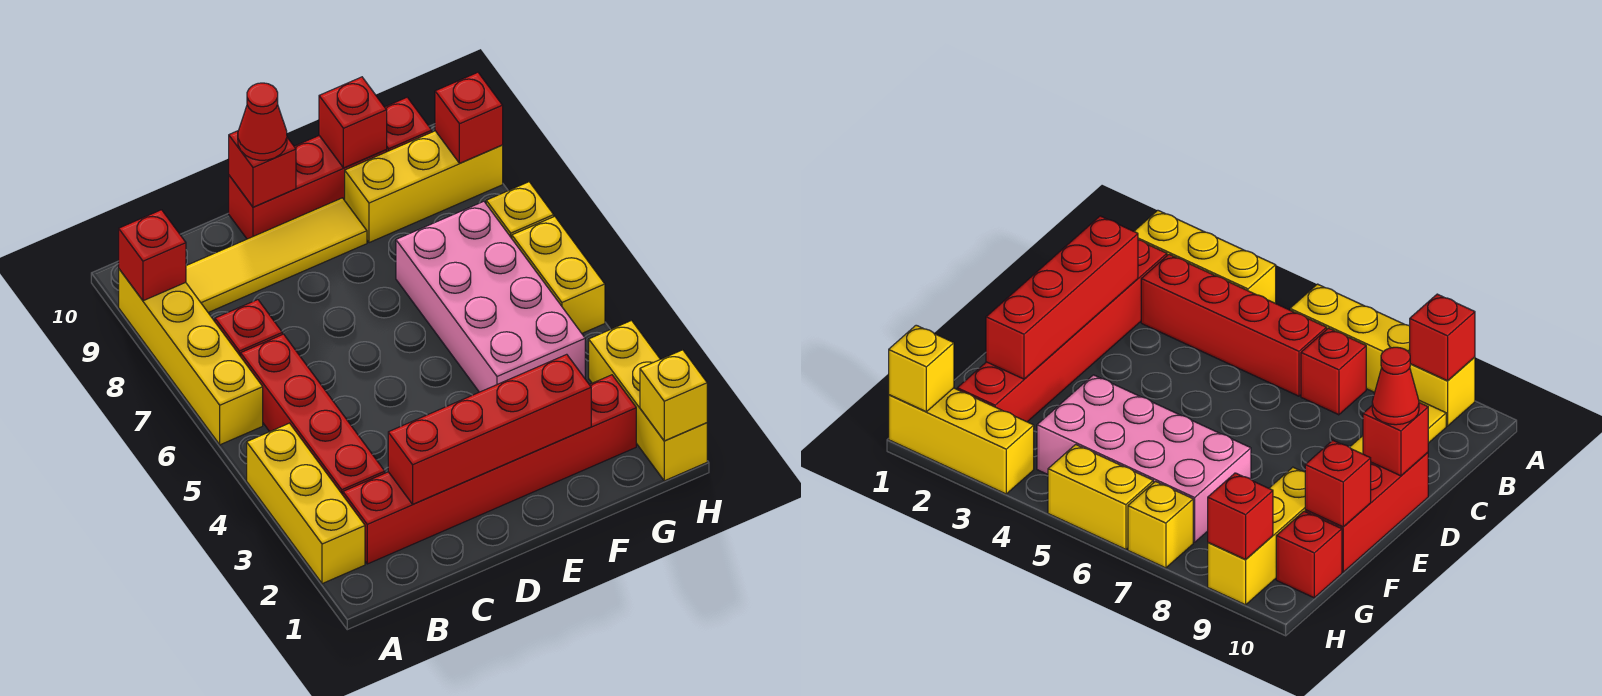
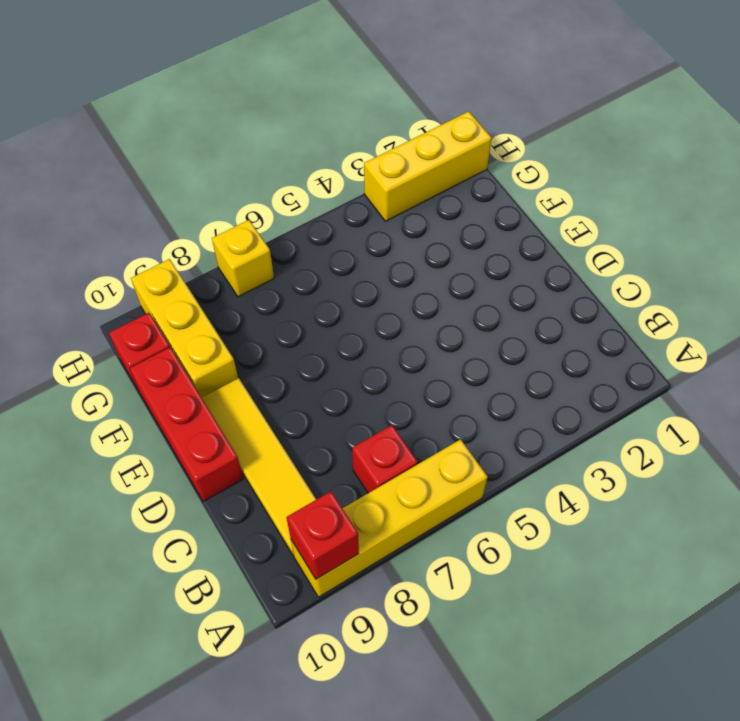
none -> yellow 1x3 brick [247,423,365,584]
none -> red 1x6 brick [343,375,636,564]
none -> red 1x4 brick [241,334,385,495]

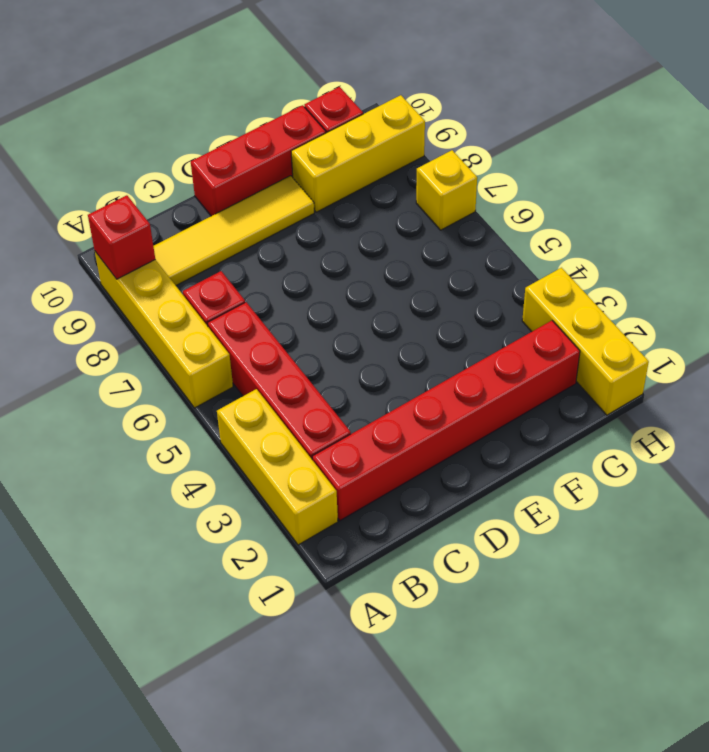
none -> pink 2x4 brick [396,201,585,392]
none -> yellow 1x2 brick [512,216,605,333]
none -> red 1x4 brick [388,354,591,504]

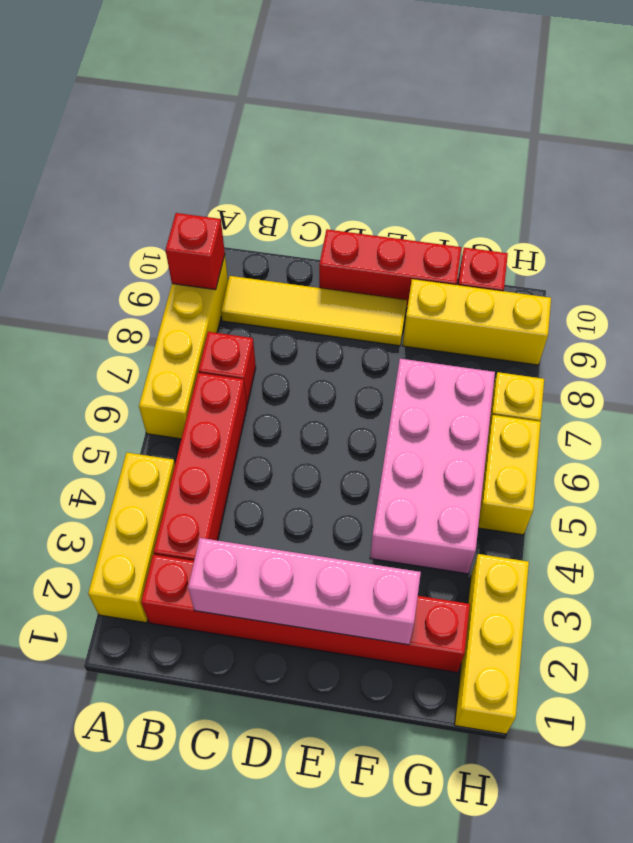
pink 1x4 brick [188,538,421,645] -> red 1x4 brick [388,354,591,504]
none -> red 1x1 brick [229,131,296,207]
none -> red 1x1 brick [319,77,387,168]
none -> yellow 1x1 brick [640,350,707,441]

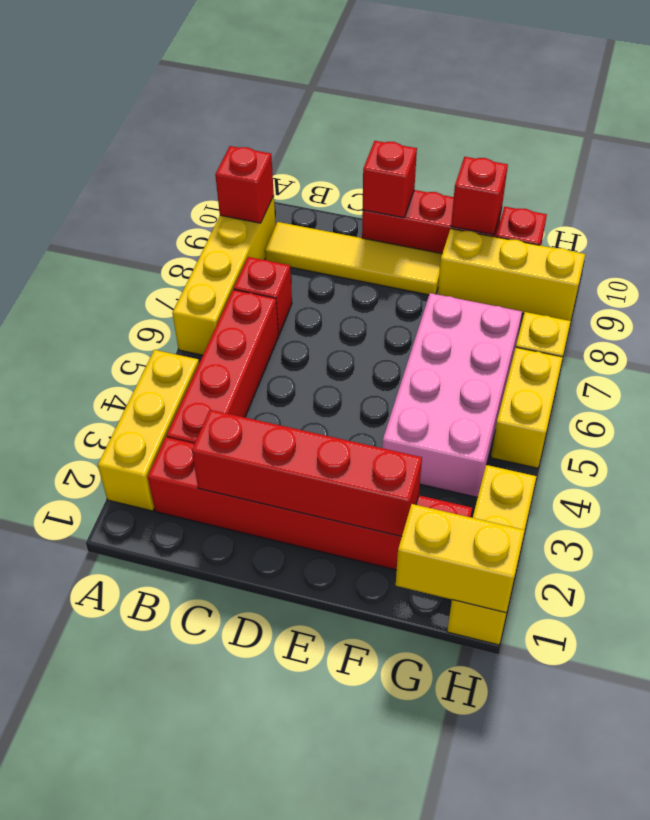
yellow 1x2 brick [396,504,525,613] -> yellow 1x1 brick [640,350,707,441]
none -> red 1x1 brick [435,72,503,163]
none -> red 1x1 cone [238,83,287,160]

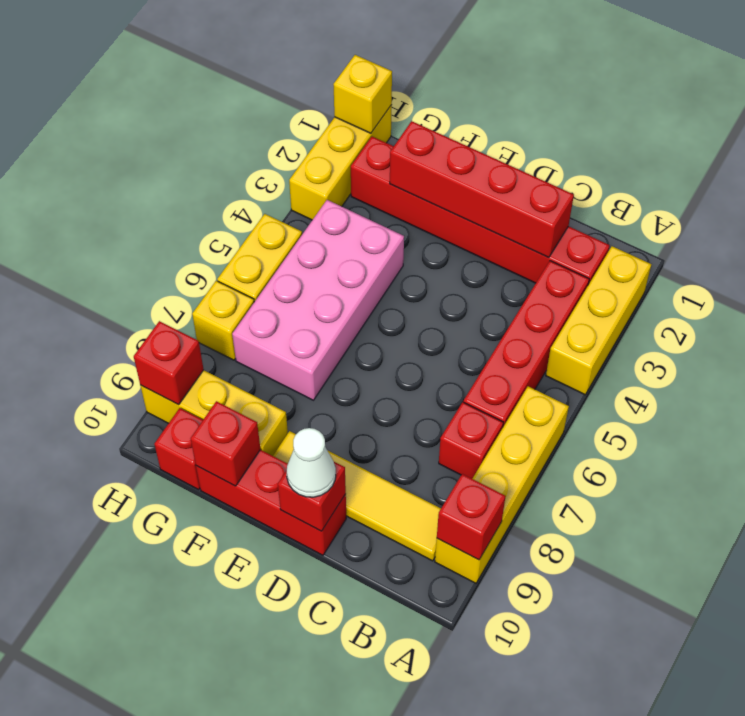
white 1x1 cone [287,428,336,497] -> red 1x1 cone [238,83,287,160]

